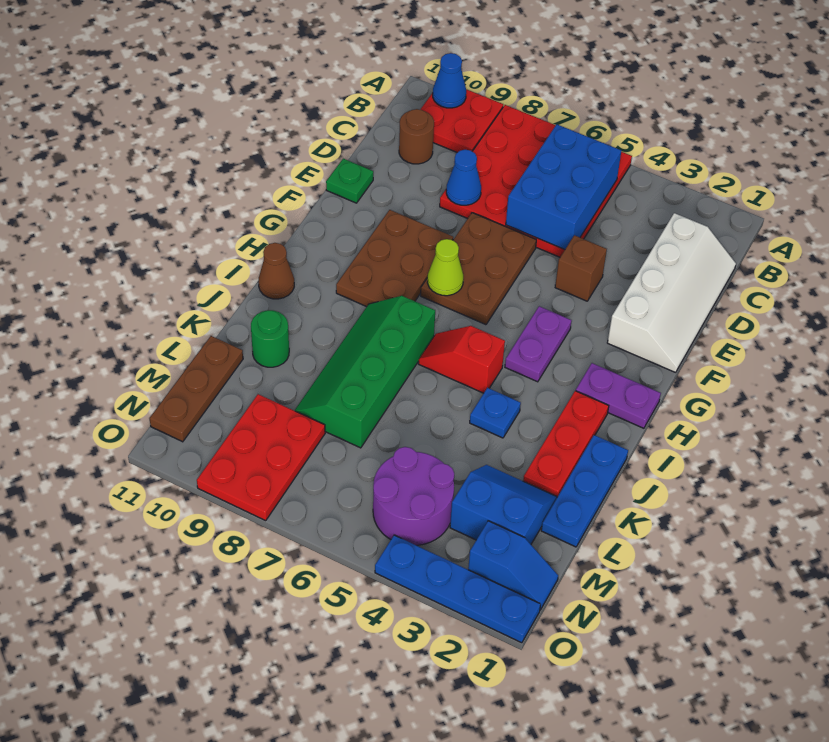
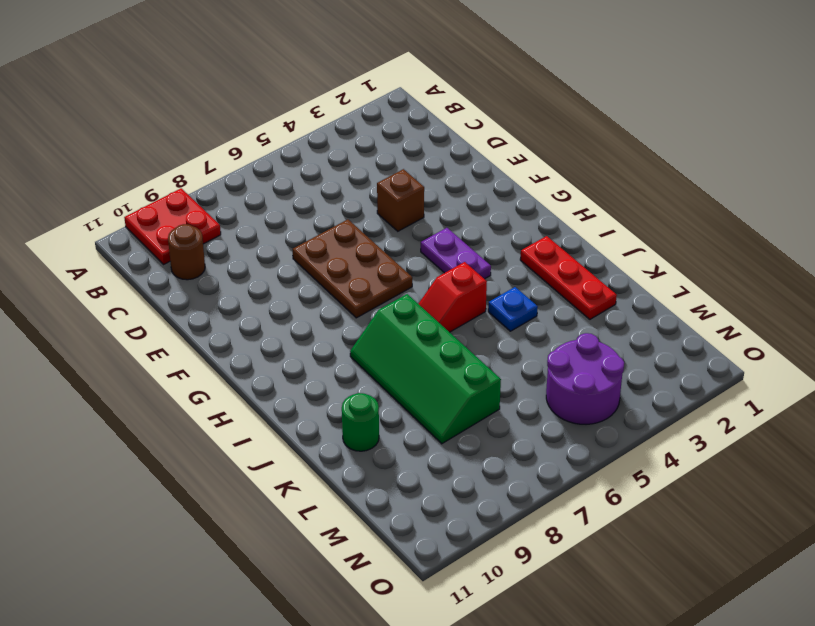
none -> red 4x4 plate [440,105,632,257]
none -> white 2x4 slope [607,213,736,372]
none -> green 1x1 plate [326,159,373,203]

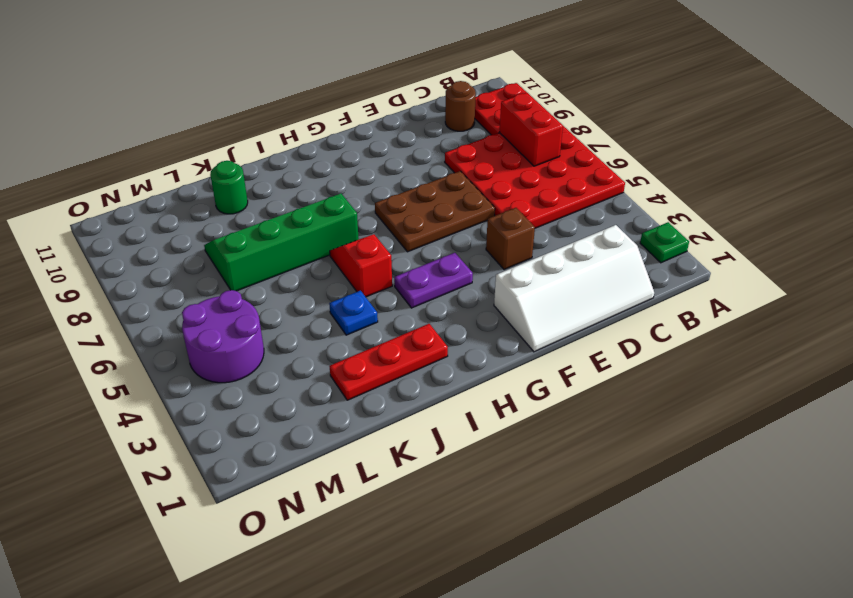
green 1x1 plate [640,222,689,263] -> green 1x1 plate moved to [326,159,373,203]
red 1x2 brick [499,93,563,166] -> none
none -> brown 2x3 plate [336,210,453,307]
none -> purple 1x2 plate [576,363,661,428]
none -> brown 1x1 cone [258,243,294,299]

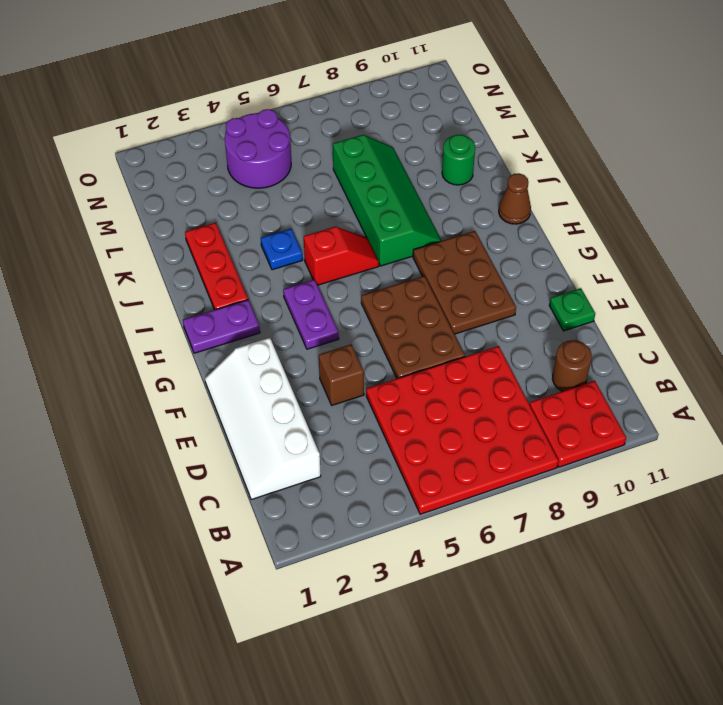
none -> blue 1x3 plate [541,435,628,547]
none -> blue 2x2 slope [450,465,557,544]
none -> brown 1x3 plate [150,336,243,442]

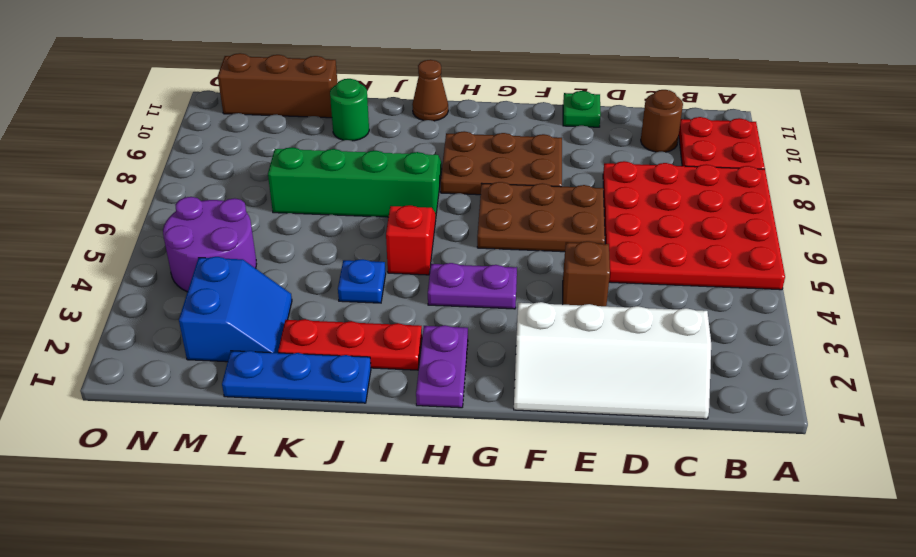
brown 1x3 brick [218,53,337,118] -> brown 1x3 plate [150,336,243,442]
none -> red 2x3 plate [197,394,325,521]
none -> blue 1x2 slope [468,521,558,610]
none -> blue 1x4 plate [375,535,541,643]

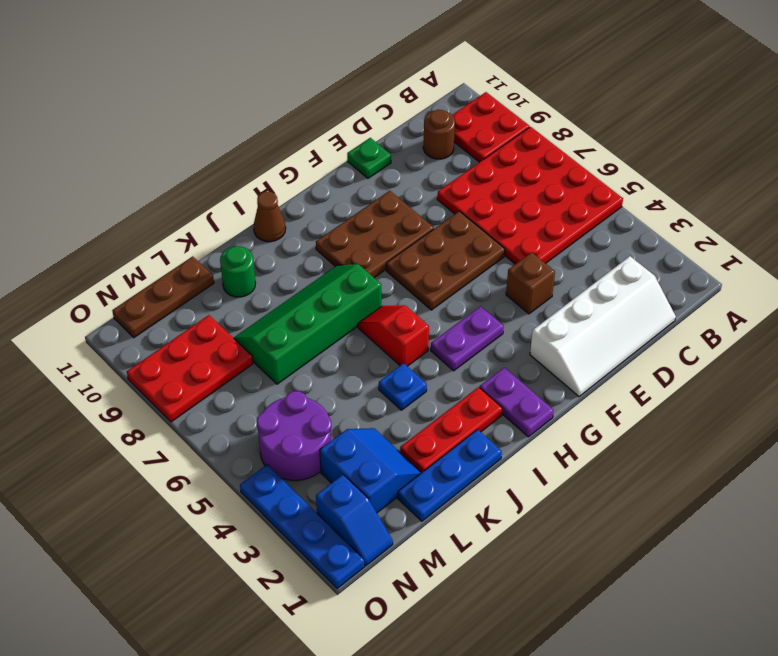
none -> blue 1x1 cone [433,53,466,108]
none -> blue 2x3 brick [506,124,621,250]
none -> blue 1x1 cone [446,150,481,205]

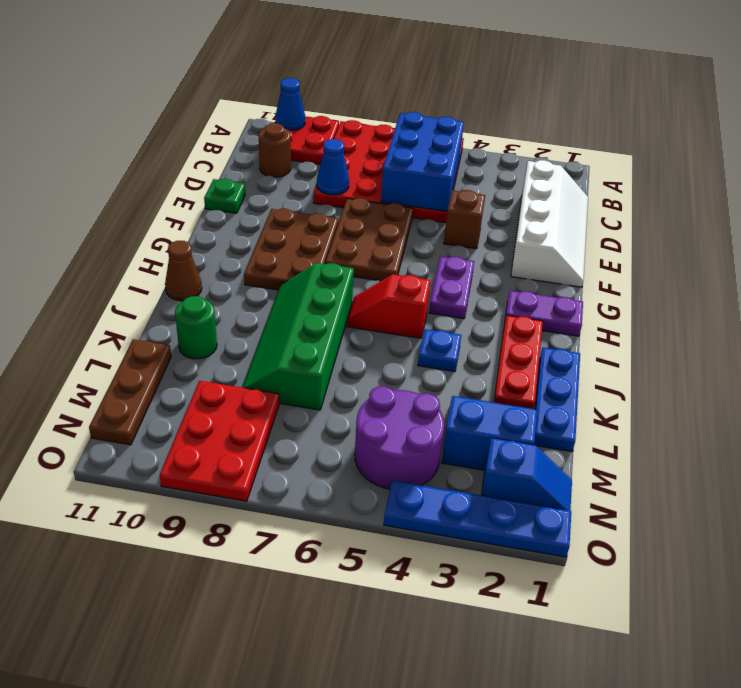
none -> lime 1x1 cone [427,239,463,296]

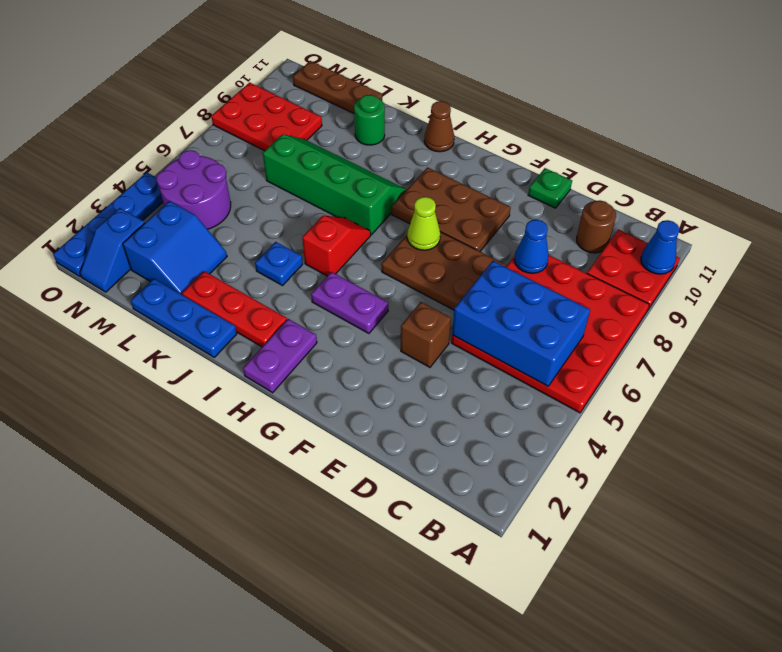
none -> white 2x4 slope [607,213,736,372]

